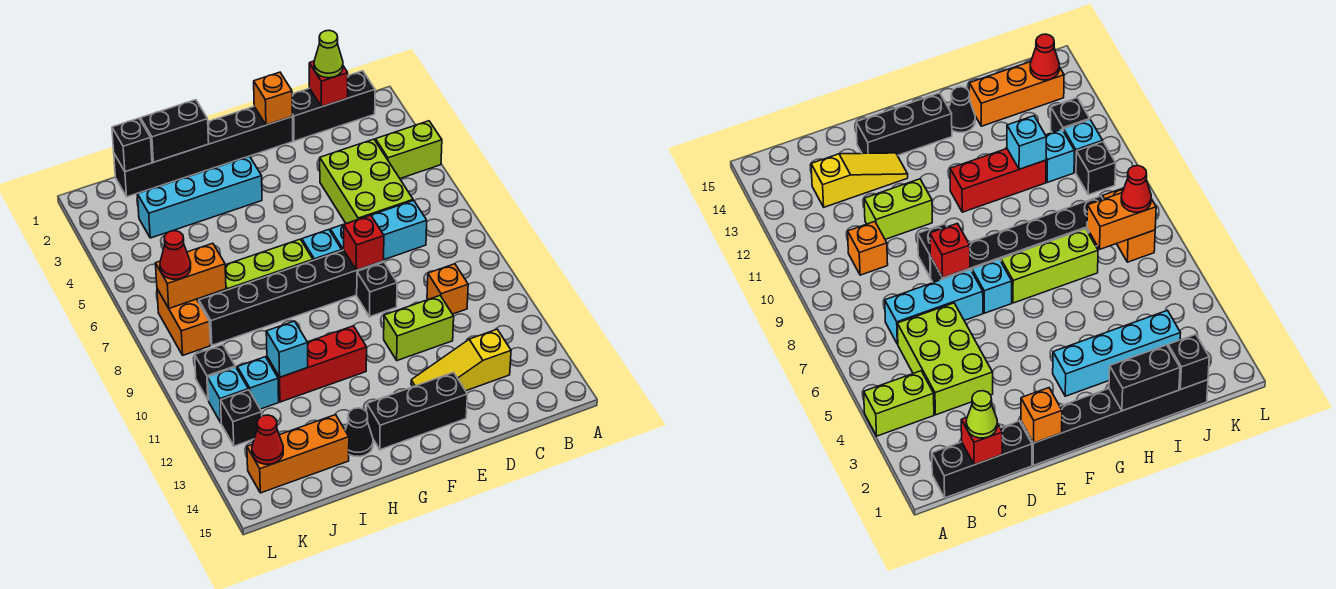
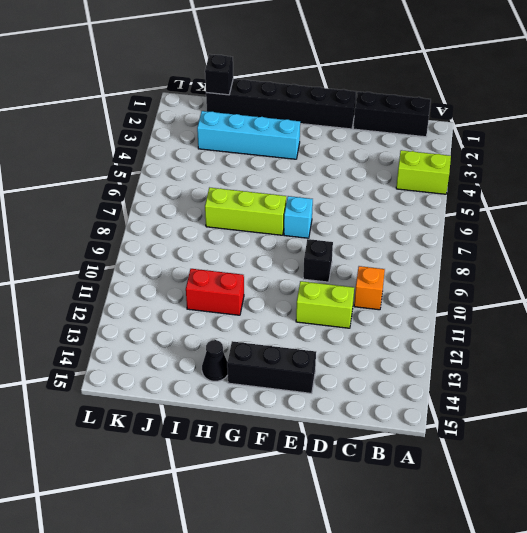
red 1x2 brick [186,269,244,315] -> red 1x3 brick [267,326,367,402]
none -> lime 2x3 brick [320,139,413,224]
none -> cyan 1x3 brick [330,200,427,260]
none -> yellow 1x3 slope [411,329,511,391]
none -> black 1x6 brick [199,250,384,345]

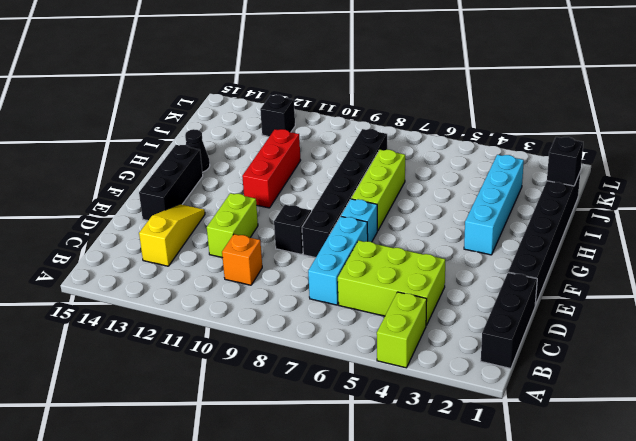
none -> orange 1x3 brick [247,415,349,493]
none -> cyan 1x1 brick [237,357,279,409]
none -> orange 1x2 brick [157,289,210,355]
none -> black 1x1 brick [195,345,235,400]

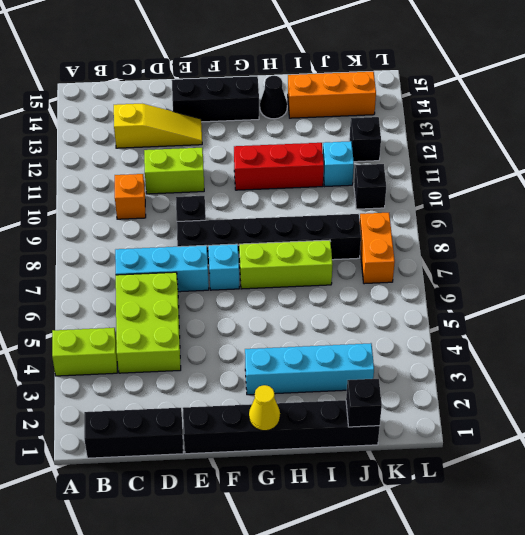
yellow 1x1 cone [249,385,280,431] -> none
none -> cyan 1x1 brick [208,367,248,422]
none -> red 1x1 brick [309,61,348,107]
none -> orange 1x1 brick [254,72,292,125]
none -> red 1x1 brick [344,215,384,270]

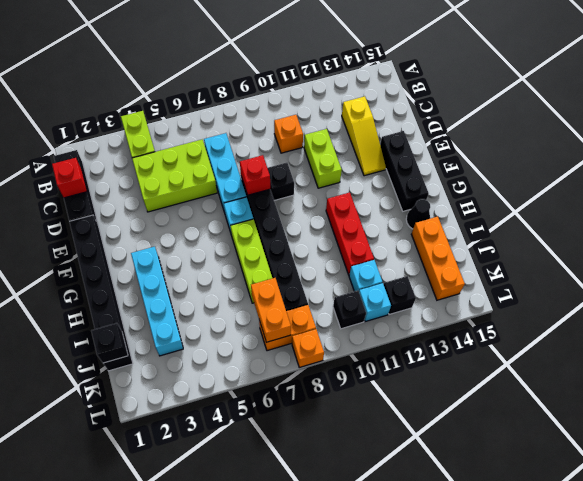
orange 1x1 brick [292,329,324,367] -> orange 1x1 brick moved to [254,72,292,125]
none -> black 1x2 brick [141,100,209,162]
none -> cyan 1x1 brick [266,321,308,377]
none -> red 1x1 cone [252,415,283,464]
none -> lime 1x1 cone [314,30,343,78]

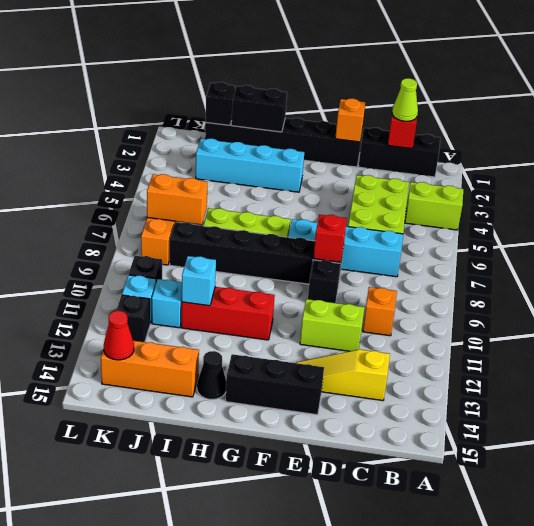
none -> red 1x1 cone [160,231,191,279]

